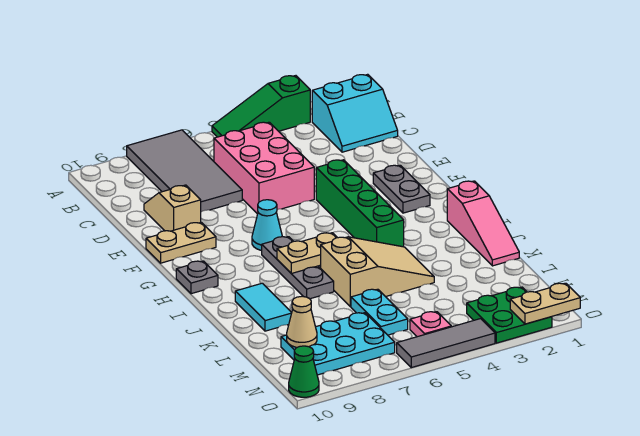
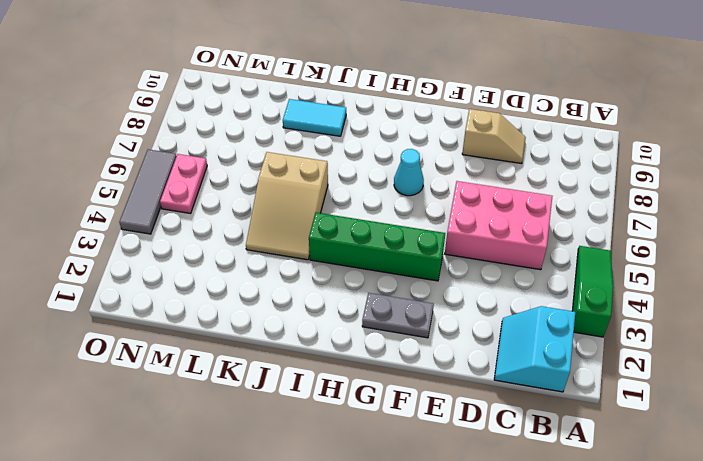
pink 1x2 plate [160,154,207,213] -> pink 1x1 plate [410,312,451,337]
none -> grey 2x4 tile [127,130,242,212]
none -> tan 1x2 plate [146,222,216,263]
none -> grey 1x3 plate [262,237,334,299]

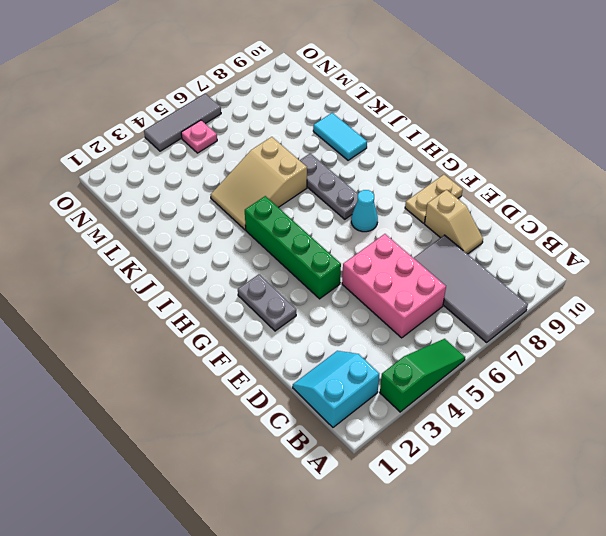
none -> grey 1x1 plate [176,261,218,294]
none -> pink 1x3 slope [447,181,519,266]
none -> cyan 1x2 plate [351,289,408,335]

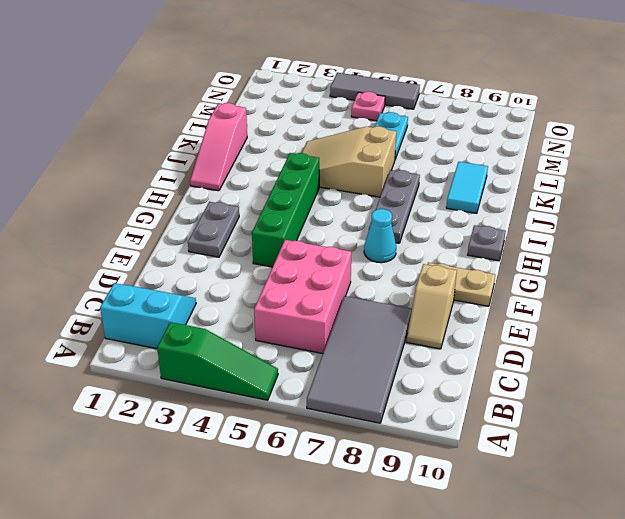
pink 1x3 slope [190,103,247,191] -> pink 1x3 slope turned to [447,181,519,266]
none -> cyan 2x3 plate [281,313,395,375]
none -> green 2x2 plate [467,287,552,343]
none -> green 1x1 cone [289,346,319,397]

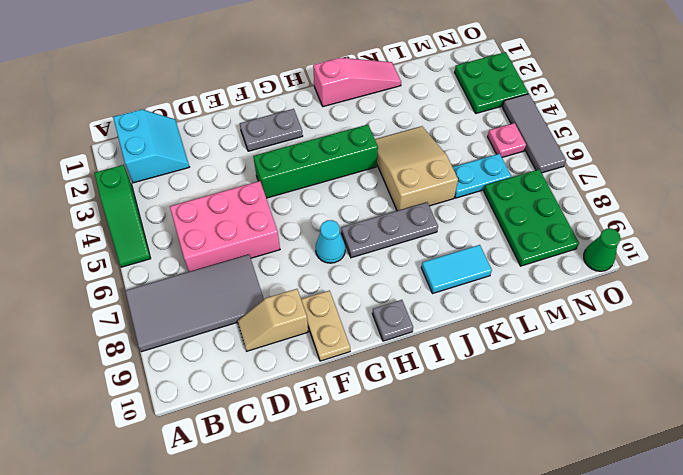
green 2x3 plate [484,169,579,266] -> cyan 2x3 plate [281,313,395,375]
none -> tan 1x2 plate [277,233,337,274]
none -> tan 1x1 cone [287,296,317,347]
none -> tan 1x2 plate [510,283,580,324]

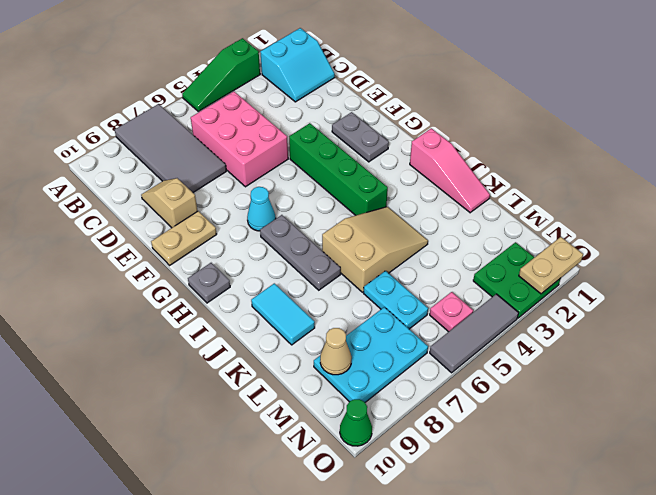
none -> tan 1x2 plate [277,233,337,274]

